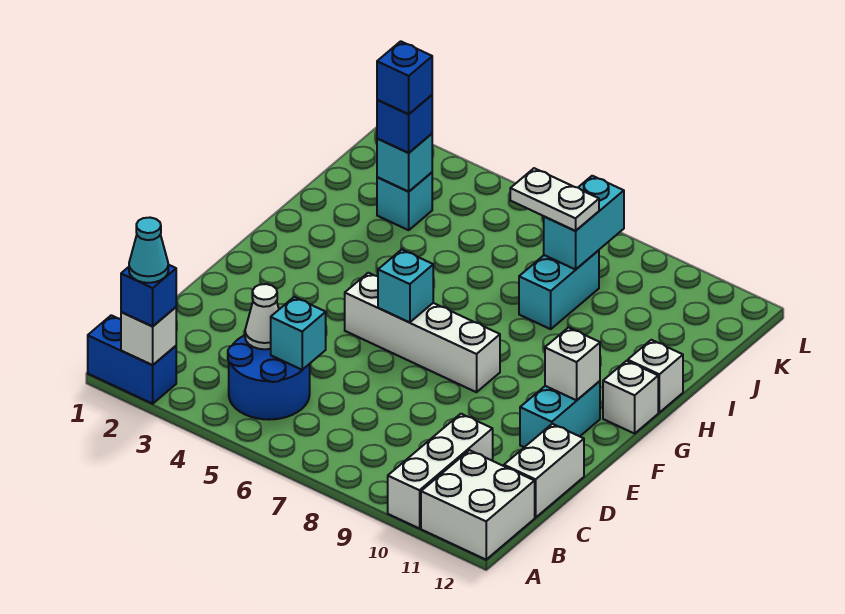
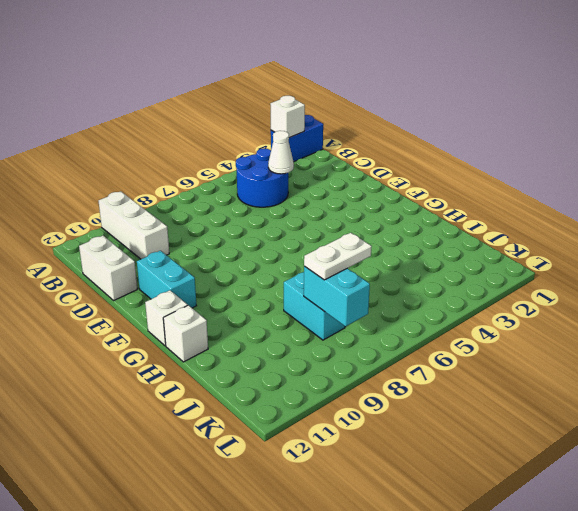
none -> white 2x2 brick [421,450,535,560]
none -> white 1x4 brick [345,273,500,392]
none -> cyan 1x1 brick [377,172,432,230]

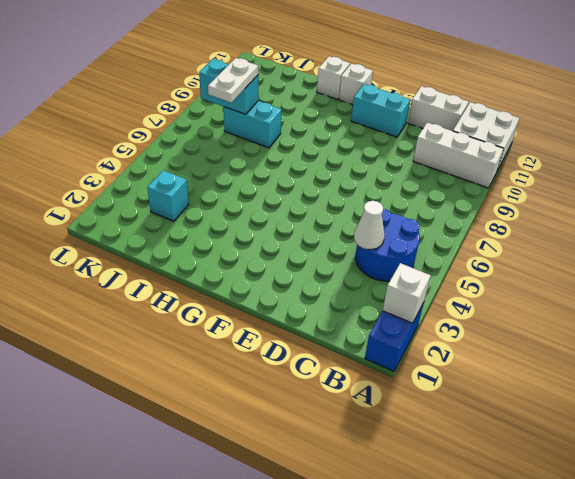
none -> white 1x4 brick [345,273,500,392]
none -> cyan 1x1 brick [271,297,326,370]
none -> cyan 1x1 brick [378,250,433,323]

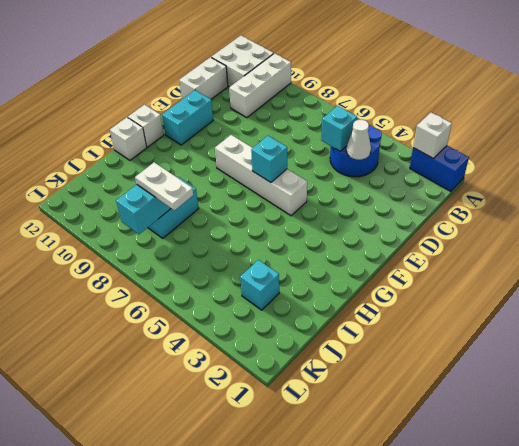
none -> white 1x1 brick [545,328,600,400]
none -> cyan 1x1 brick [377,134,432,191]
none -> blue 1x1 brick [121,265,176,326]

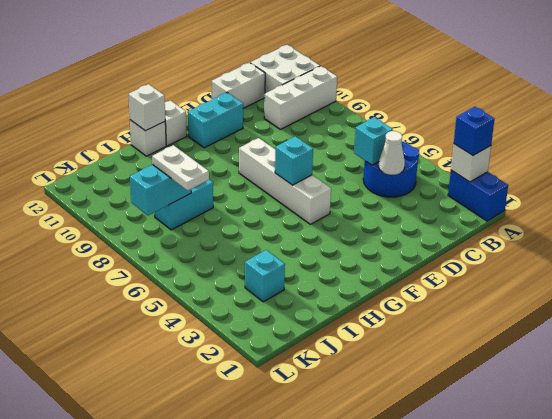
white 1x1 brick [129,84,165,131] -> white 1x1 brick moved to [545,328,600,400]
none -> cyan 1x1 brick [377,134,432,191]
none -> blue 1x1 brick [377,95,432,153]
none -> cyan 1x1 cone [129,218,168,283]

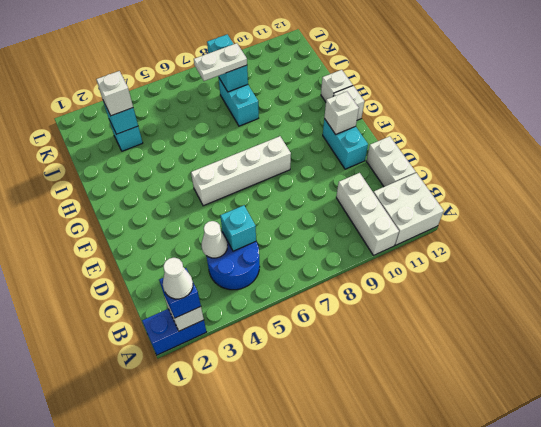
white 1x1 cone [163,258,193,299] -> cyan 1x1 cone [129,218,168,283]
white 1x1 brick [96,71,133,116] -> blue 1x1 brick [377,95,432,153]
none -> cyan 1x1 brick [378,250,433,323]
none -> blue 1x1 brick [377,41,432,114]

